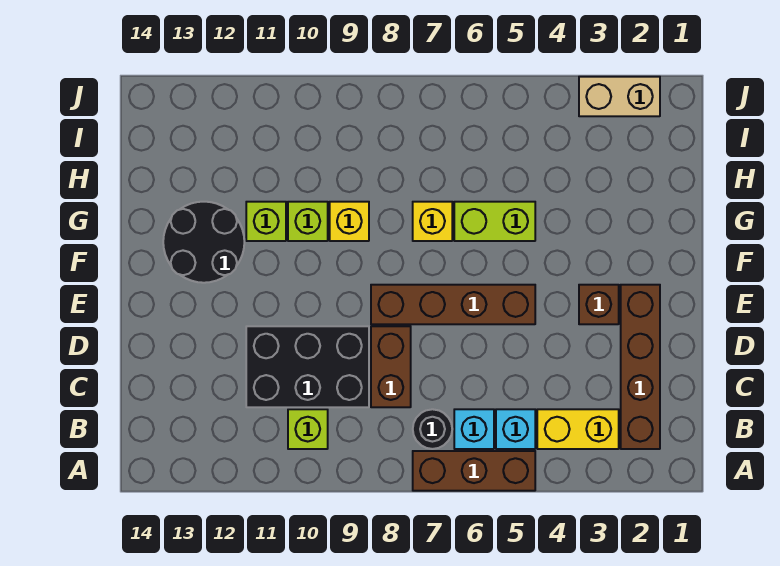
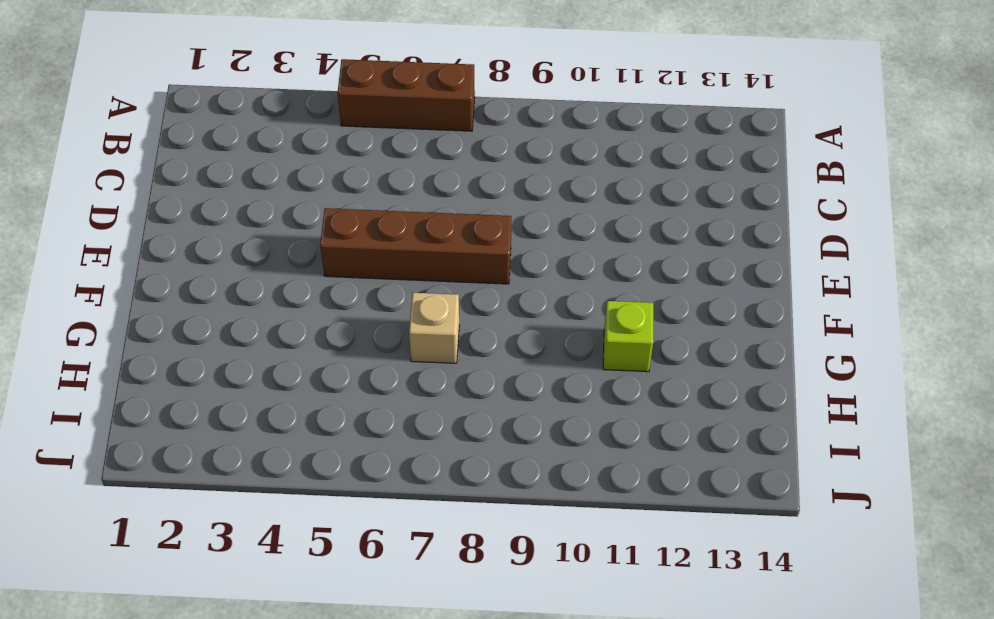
tan 1x1 brick [409,293,459,363] -> yellow 1x1 brick [413,202,452,241]
none -> brown 1x4 brick [621,285,660,449]
none -> yellow 1x2 brick [537,409,619,449]
none -> cyan 1x1 brick [496,409,535,449]

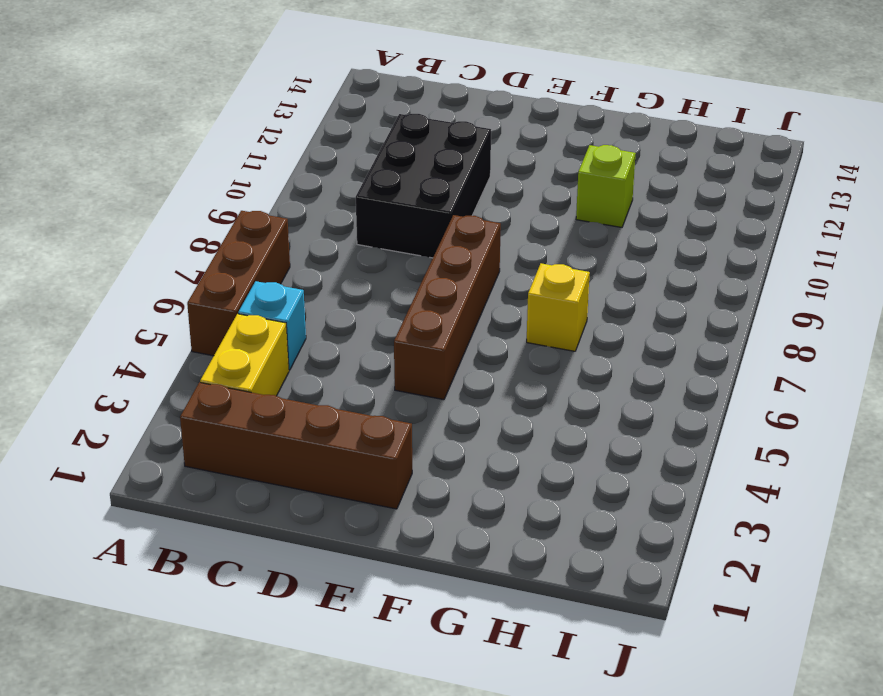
none -> cyan 1x1 brick [454,409,494,449]
none -> black 1x1 round brick [413,409,452,449]
none -> lime 1x1 brick [288,409,328,449]

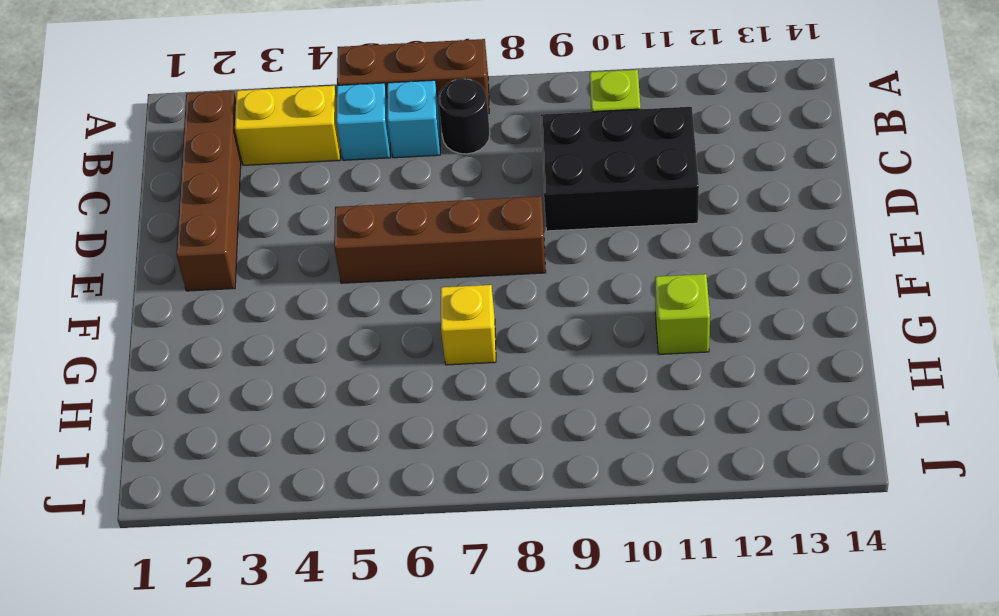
none -> brown 1x2 brick [371,326,411,407]
none -> brown 1x1 brick [579,285,619,324]
none -> black 2x2 round brick [163,202,244,283]

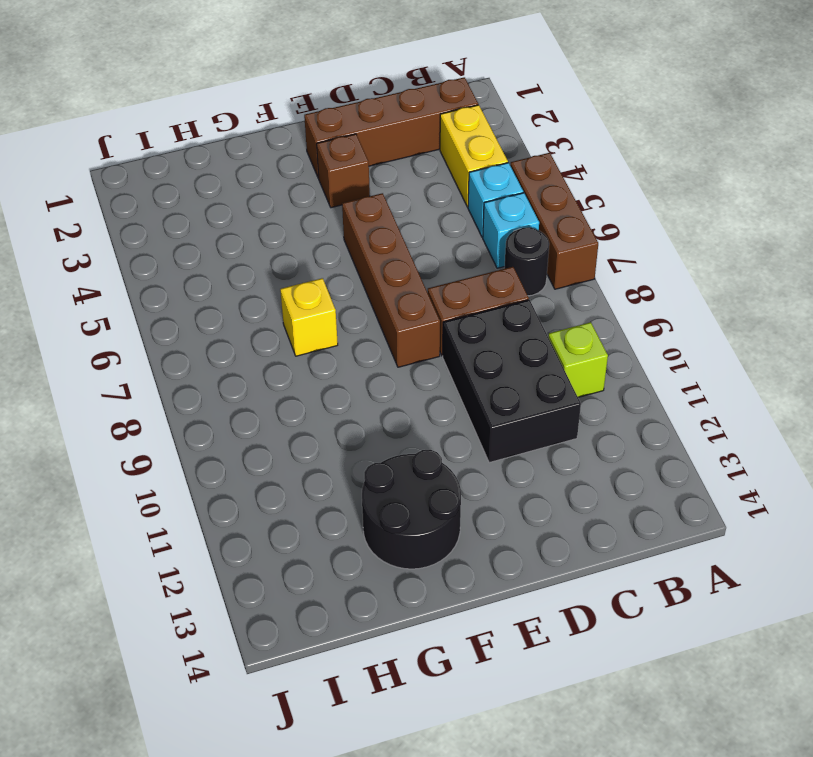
none -> lime 1x2 brick [454,202,535,241]
none -> yellow 1x1 brick [330,202,369,241]
none -> lime 1x1 brick [288,202,328,241]

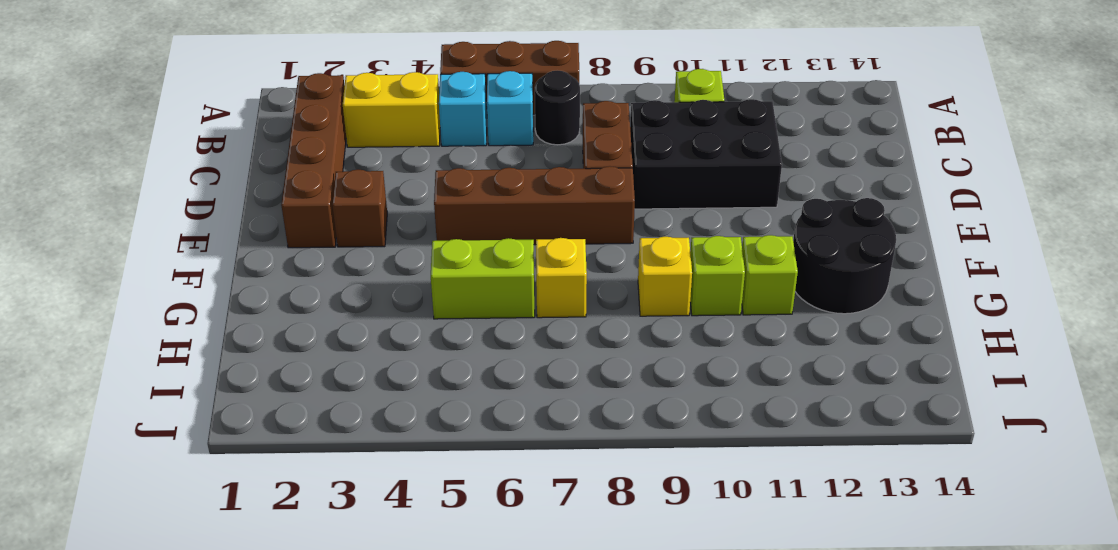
none -> tan 1x2 brick [579,77,660,116]

